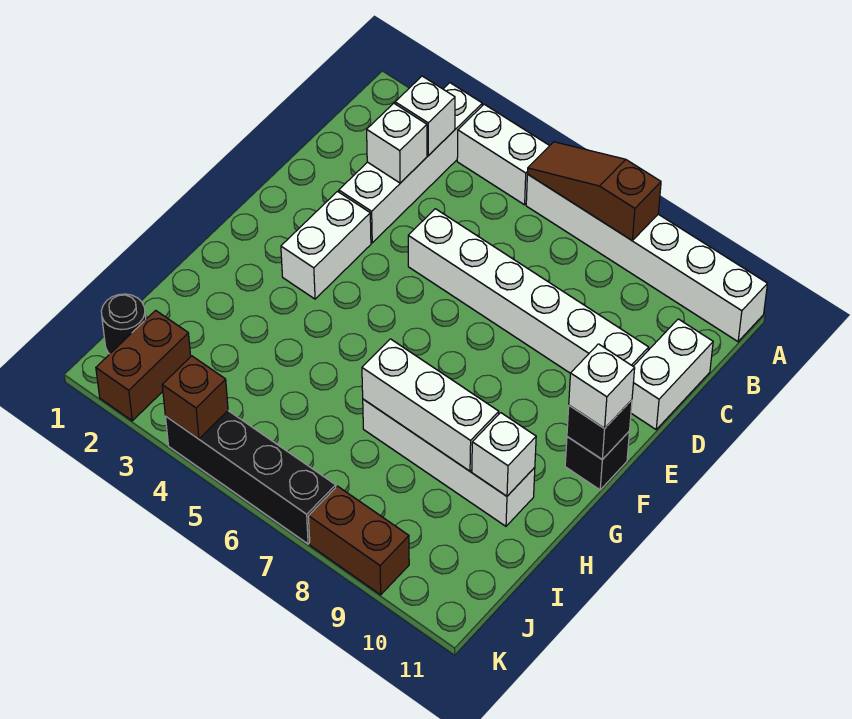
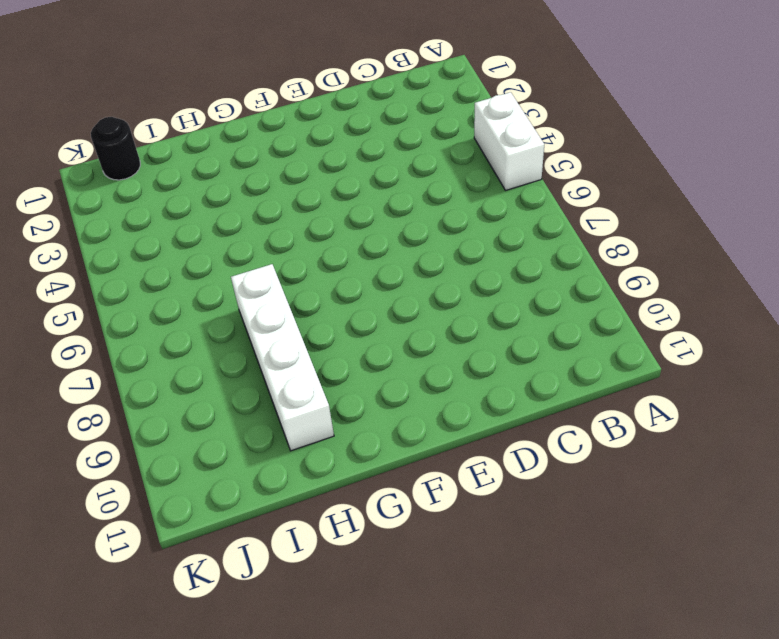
none -> white 1x4 brick [339,83,482,243]
none -> white 1x6 brick [526,174,767,342]
none -> white 1x2 brick [631,319,713,429]

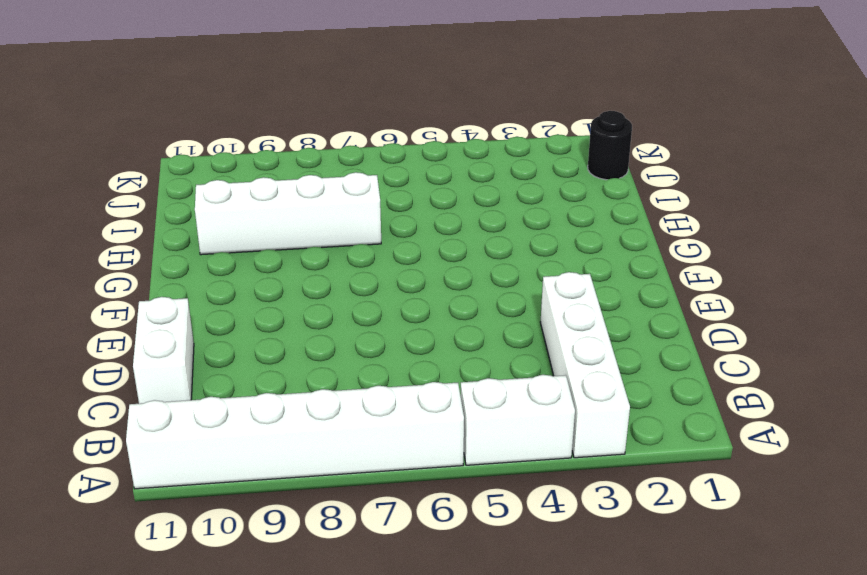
none -> white 1x6 brick [408,209,649,373]
none -> white 1x2 brick [281,191,371,299]
none -> black 1x1 brick [565,432,629,490]

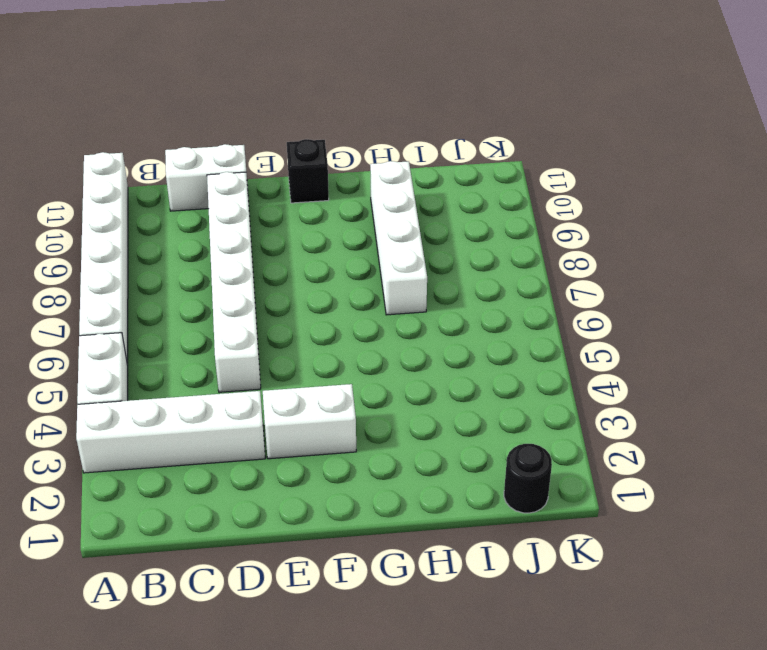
none -> brown 1x2 brick [96,310,191,421]
none -> black 1x4 brick [165,411,336,544]
none -> brown 1x2 brick [308,486,409,595]

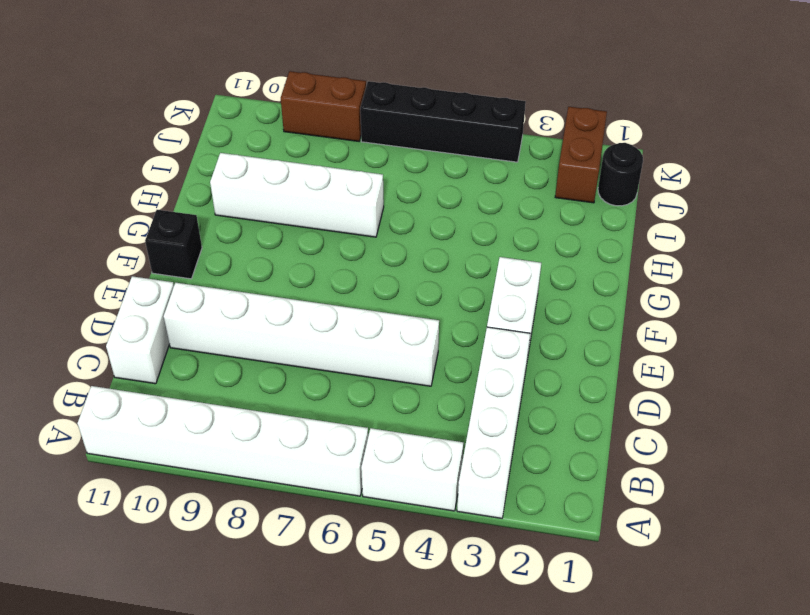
none -> brown 1x3 slope [527,142,661,240]
none -> white 1x1 brick [395,76,455,156]
none -> white 1x1 brick [367,103,427,183]

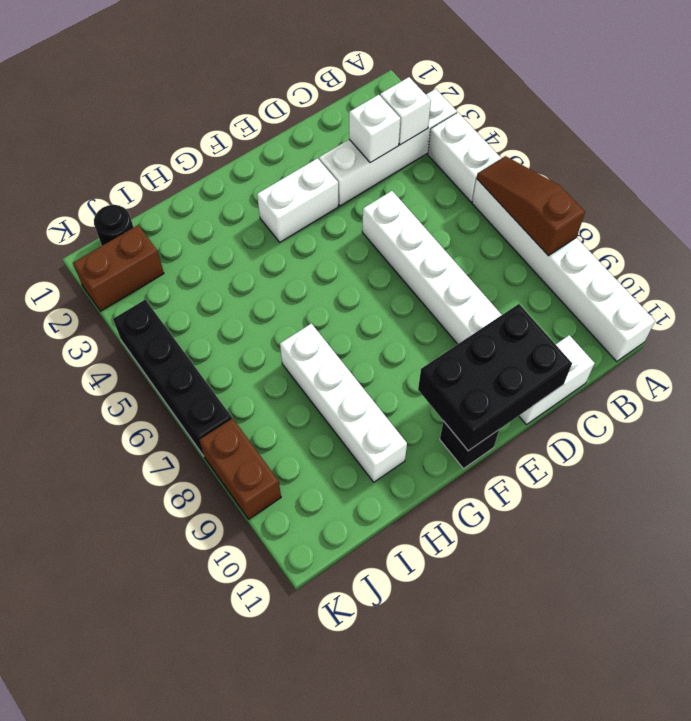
black 2x3 brick [418,304,572,451] -> black 1x1 brick [567,400,632,460]
none -> white 1x3 brick [362,339,499,471]
none -> white 1x1 brick [472,413,536,496]
none -> brown 1x1 brick [162,356,228,439]

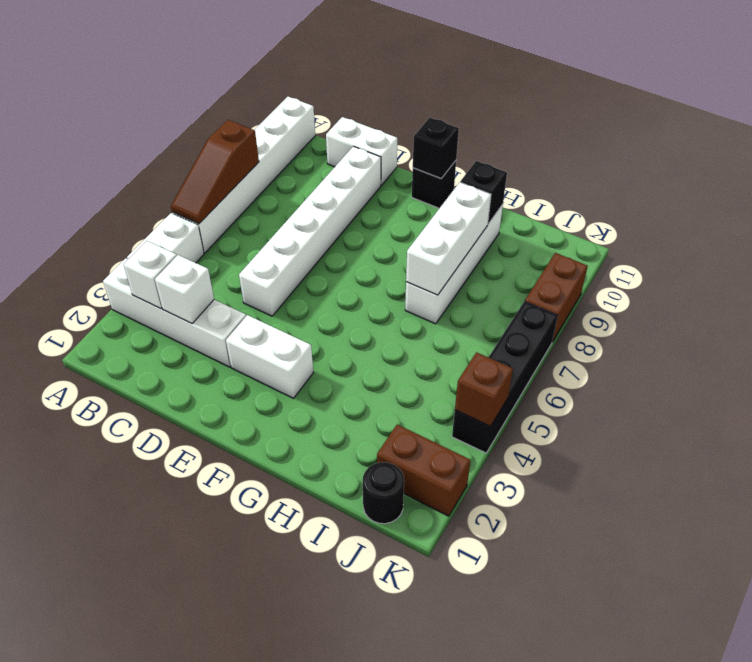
black 1x1 brick [460,161,507,224] -> white 1x1 brick [472,413,536,496]
none -> white 1x1 brick [569,344,635,428]

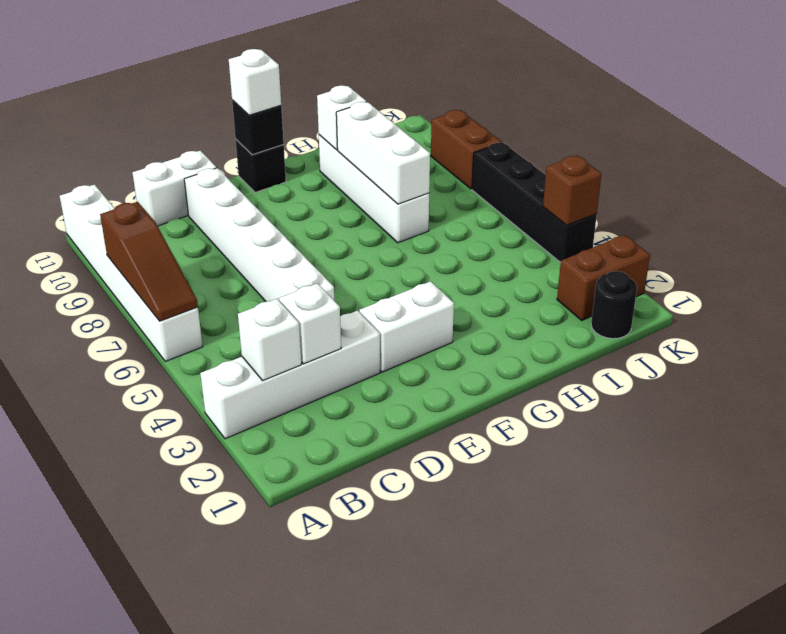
none -> white 1x2 brick [457,104,550,205]

